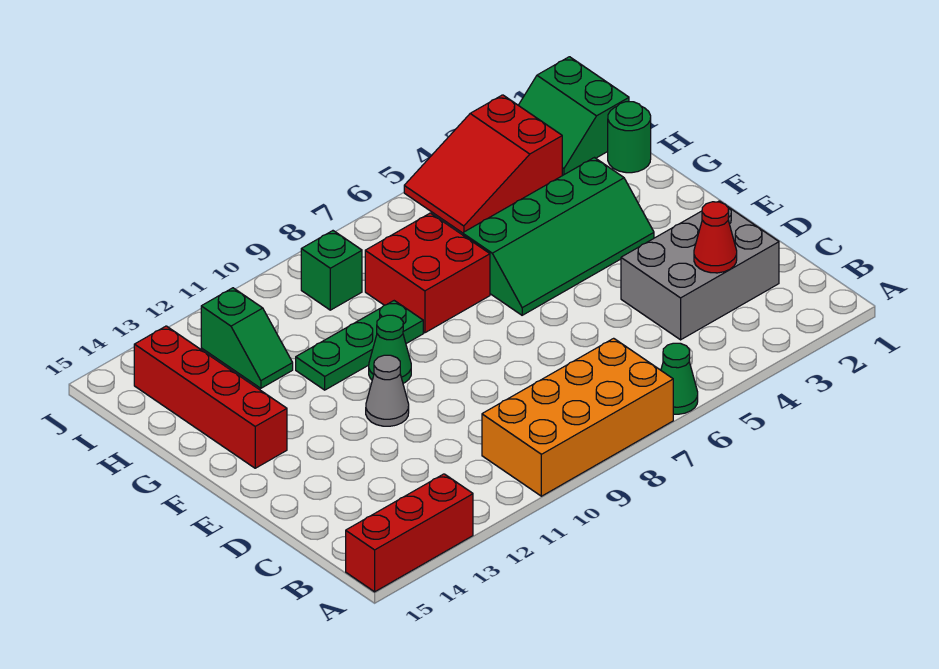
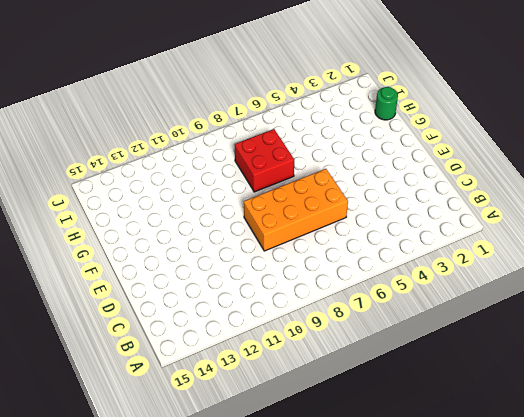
orange 2x4 brick [244,169,348,251] -> orange 2x4 brick moved to [482,338,673,496]
none -> green 1x1 cone [661,343,698,414]
none -> red 1x3 brick [346,474,473,592]
none -> grey 2x3 brick [621,201,779,340]

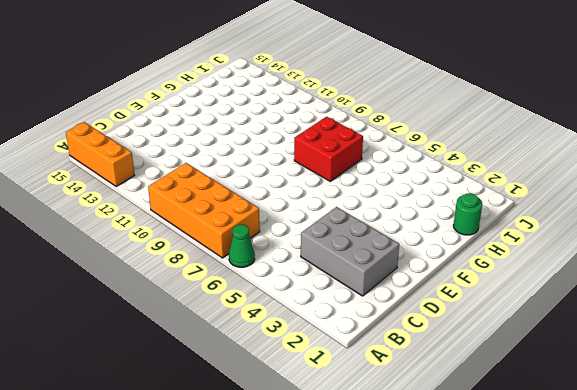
orange 1x3 brick [66,122,135,186] -> red 1x3 brick [346,474,473,592]
none -> grey 1x1 cone [366,355,409,426]
none -> green 2x4 slope [463,158,654,315]
none -> green 1x1 cone [369,315,411,383]

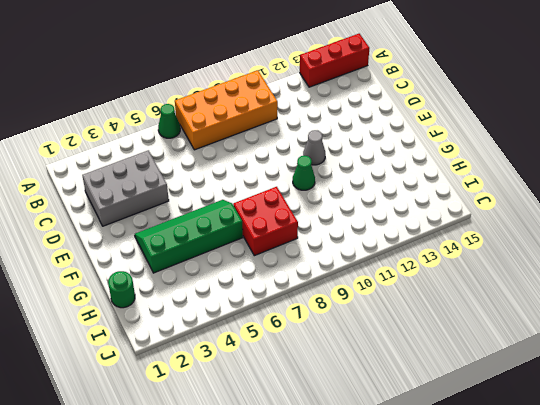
none -> red 1x4 brick [134,326,287,468]
none -> green 1x3 plate [296,301,423,390]
none -> green 1x2 slope [201,288,293,388]

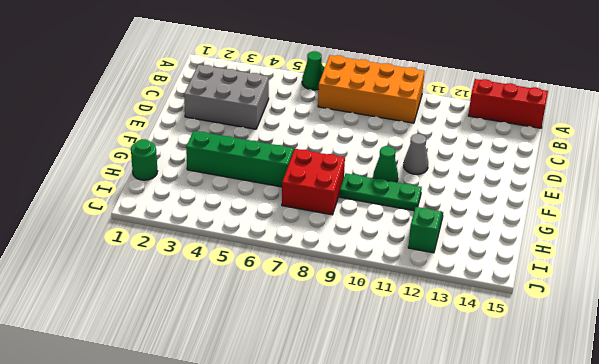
none -> red 1x4 brick [134,326,287,468]
none -> green 2x2 slope [518,57,629,176]
none -> red 2x3 slope [404,95,562,233]

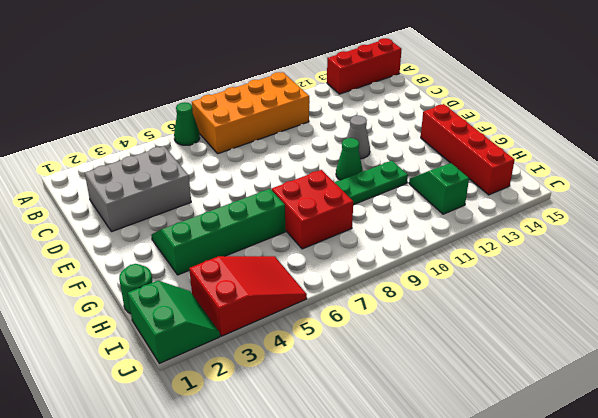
none -> green 1x1 brick [301,231,362,310]
none -> red 1x1 cone [694,202,737,273]

